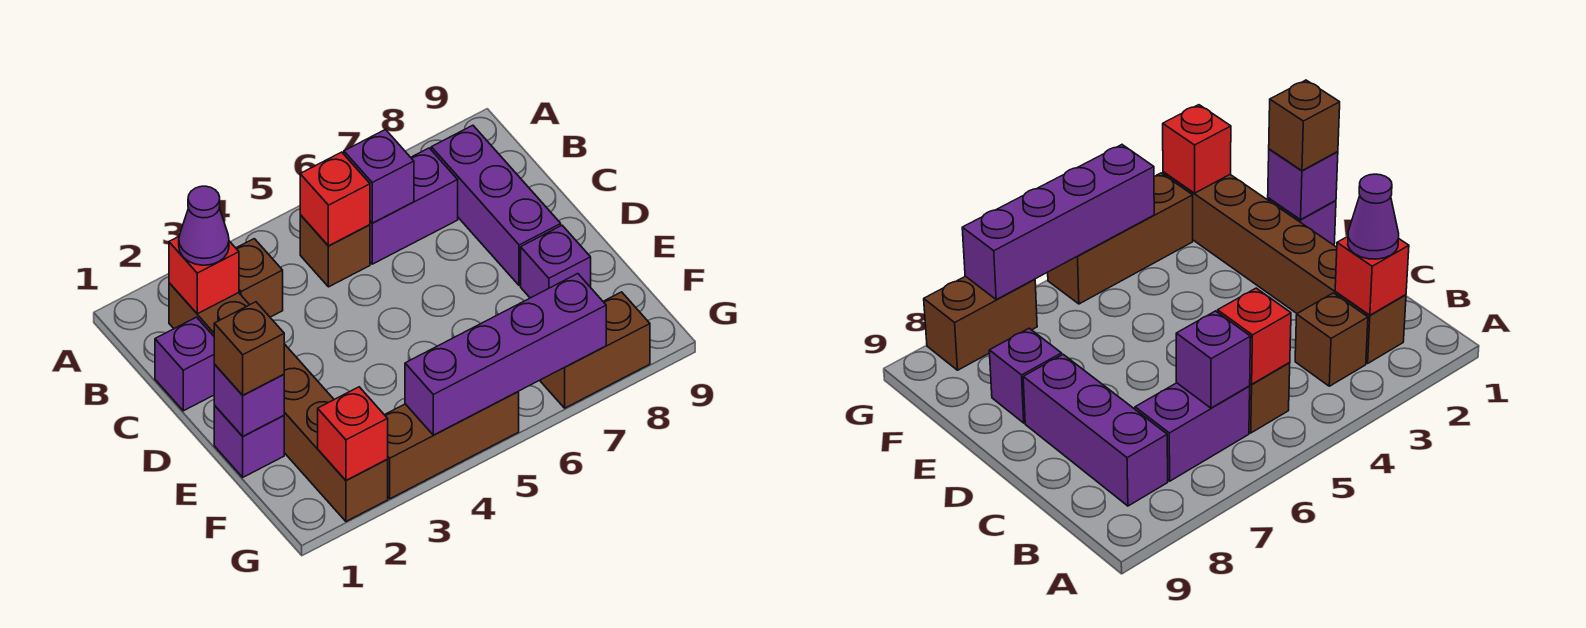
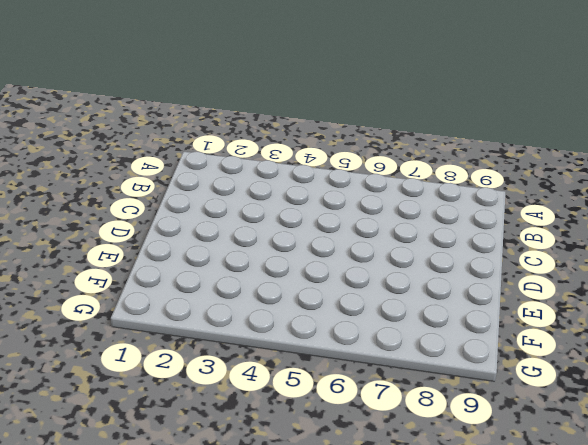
none -> brown 1x6 brick [169,283,388,521]
none -> brown 1x1 brick [236,239,283,317]
none -> brown 1x1 brick [300,215,370,287]

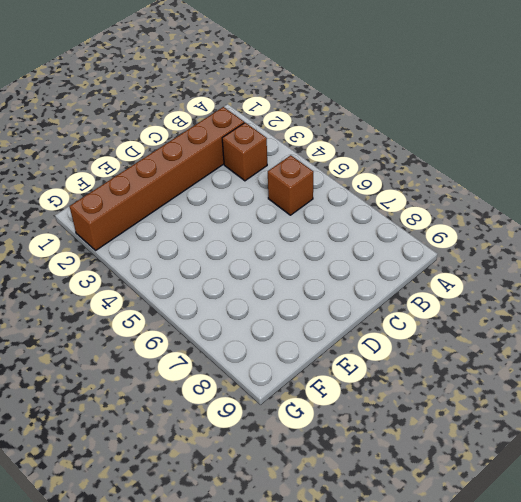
none -> purple 1x2 brick [370,148,458,264]
none -> purple 1x3 brick [431,125,561,286]
none -> purple 1x1 brick [155,317,215,411]

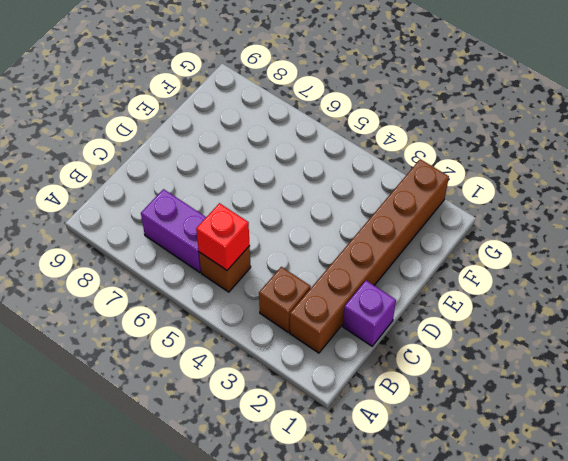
none -> purple 1x3 brick [431,125,561,286]
none -> purple 1x1 brick [214,406,284,477]
none -> purple 1x1 brick [521,226,591,298]

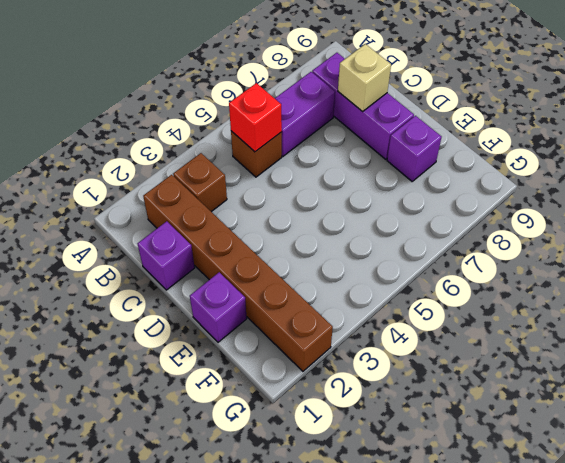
tan 1x1 brick [338,44,391,112] -> none
none -> brown 1x3 brick [385,391,519,499]
none -> brown 1x2 brick [540,292,650,408]
none -> red 1x1 brick [169,237,239,314]

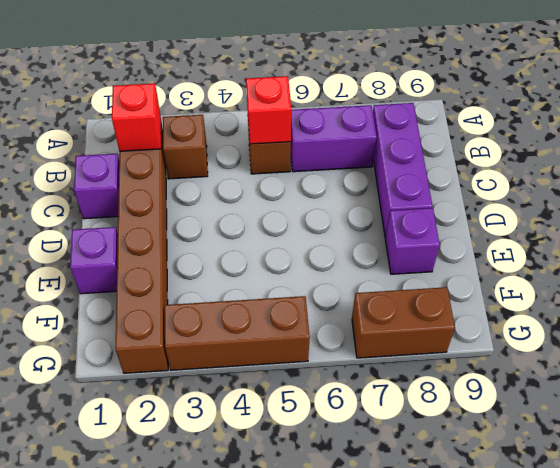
none -> purple 1x1 brick [344,130,414,223]
none -> purple 1x1 brick [214,365,284,436]
none -> red 1x1 brick [318,387,388,481]

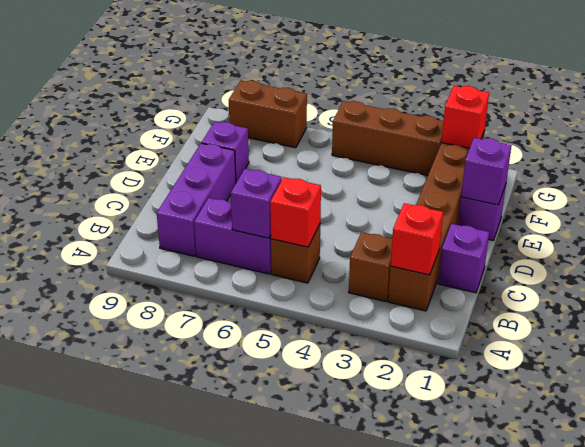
none -> purple 1x4 brick [405,274,606,435]
none -> purple 1x1 cone [179,186,229,265]
none -> brown 1x1 brick [214,302,284,395]

